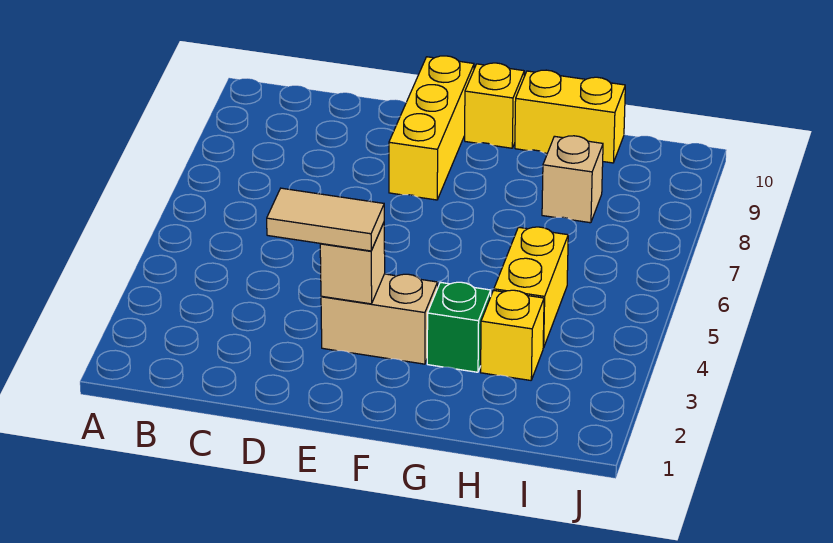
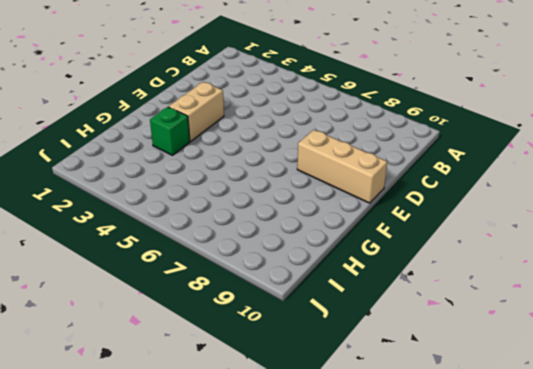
tan 1x3 brick [297,130,387,203] -> yellow 1x3 brick [389,56,474,200]
none -> yellow 1x1 brick [465,63,524,148]
none -> yellow 1x2 brick [515,70,625,163]

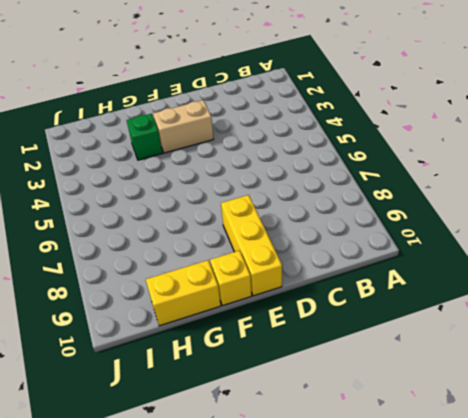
none -> yellow 1x1 brick [481,290,544,380]
none -> yellow 1x2 brick [494,227,568,348]

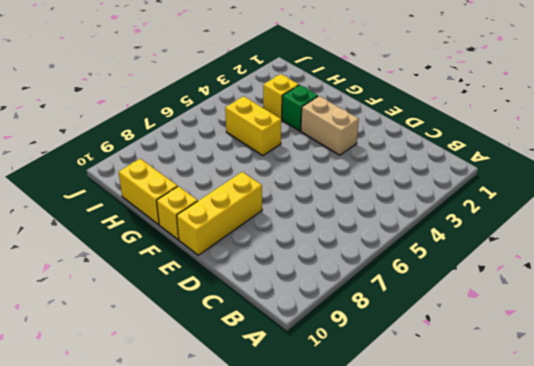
yellow 1x2 brick [225,96,281,156] -> yellow 1x2 brick turned to [494,227,568,348]
none -> tan 1x1 brick [542,136,603,223]
none -> tan 1x1 brick [320,223,385,304]

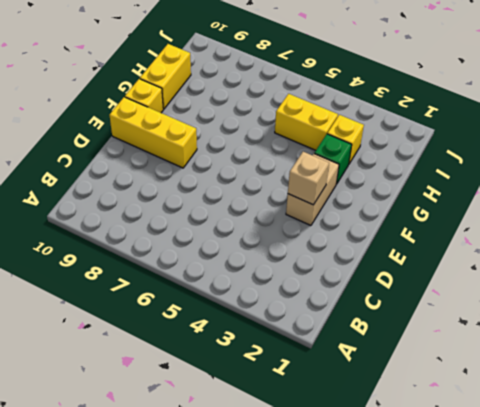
none -> tan 1x1 brick [542,136,603,223]
none -> tan 1x2 tile [267,188,384,251]

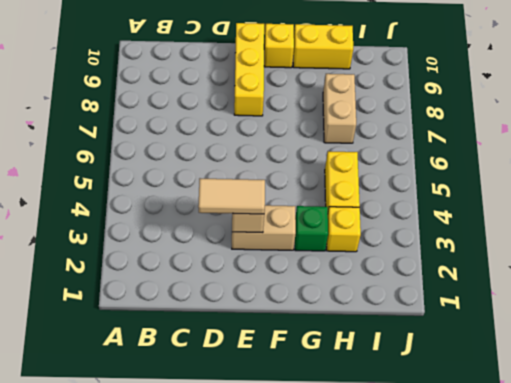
tan 1x2 brick [323,74,356,143] -> tan 1x1 brick [542,136,603,223]

